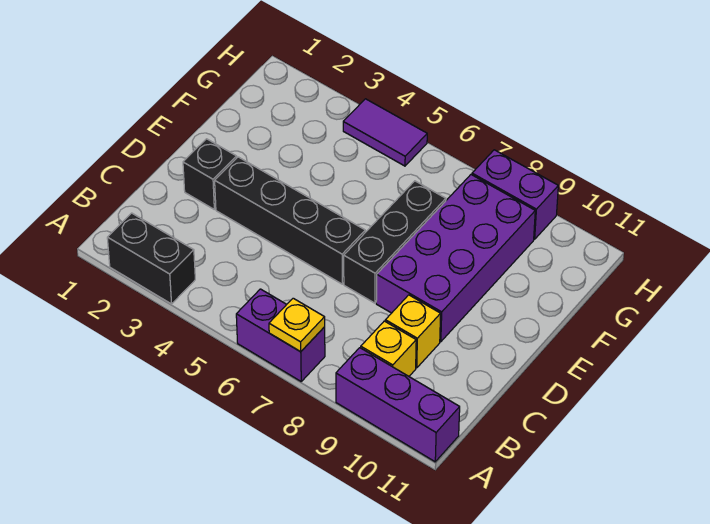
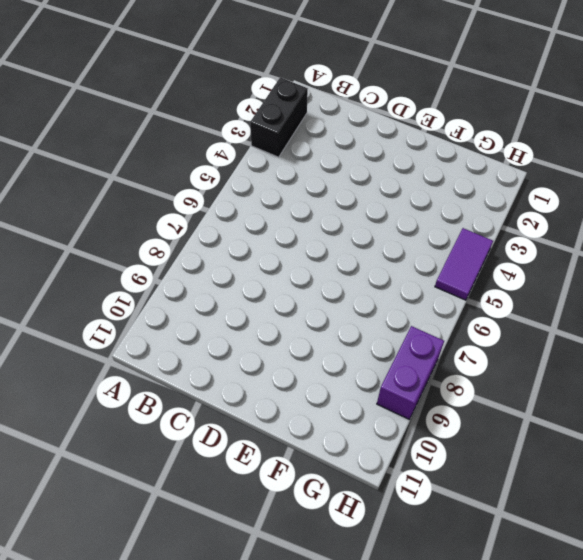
none -> purple 1x2 brick [236,289,325,381]
none -> purple 1x3 brick [336,348,460,462]
none -> yellow 1x1 brick [361,321,416,376]

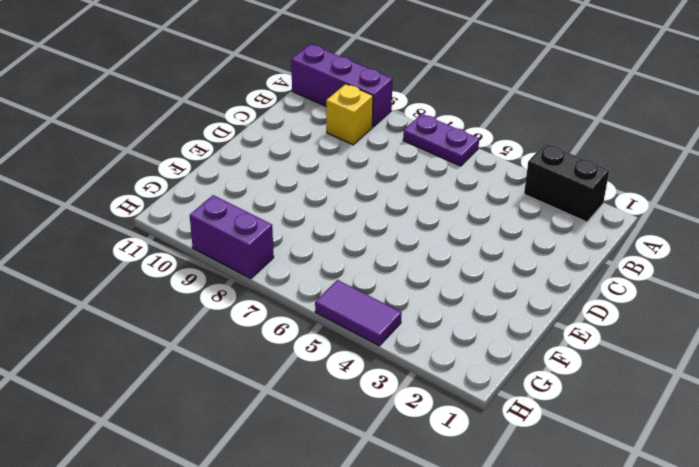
purple 1x2 plate [403,114,479,166] -> purple 1x2 brick [236,289,325,381]
none -> yellow 1x1 brick [385,295,441,368]
none -> black 1x1 brick [183,139,237,209]
none -> black 1x4 brick [215,157,365,284]

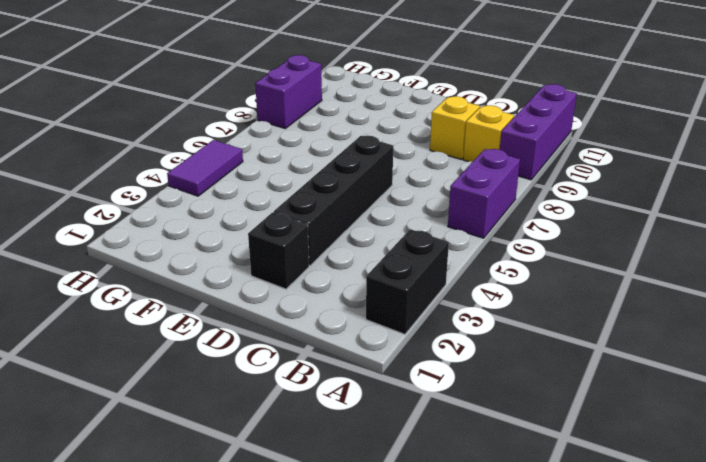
none -> black 1x3 brick [344,181,446,303]
none -> purple 2x4 brick [376,175,535,342]
none -> yellow 1x1 plate [269,298,325,352]

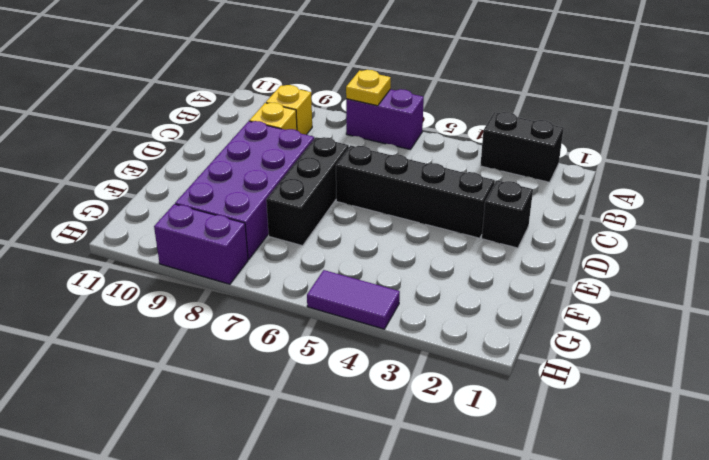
none -> purple 1x3 brick [336,348,460,462]

